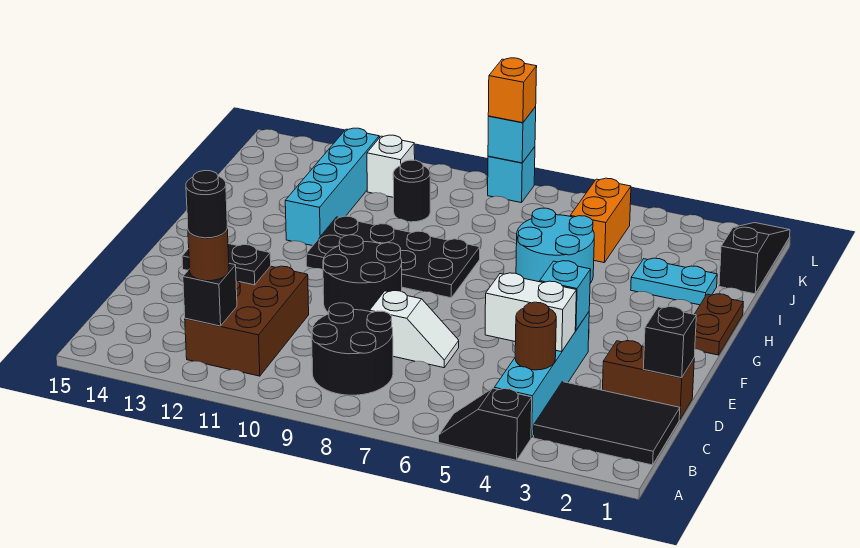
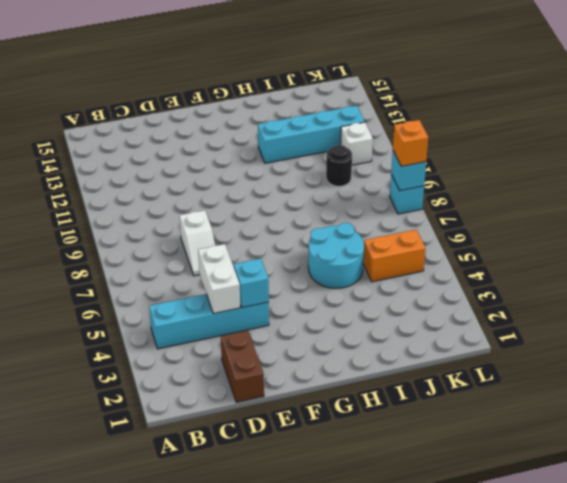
none -> black 1x2 slope [439,388,532,460]
none -> black 2x3 tile [534,382,680,465]
none -> black 2x2 round brick [312,303,393,395]

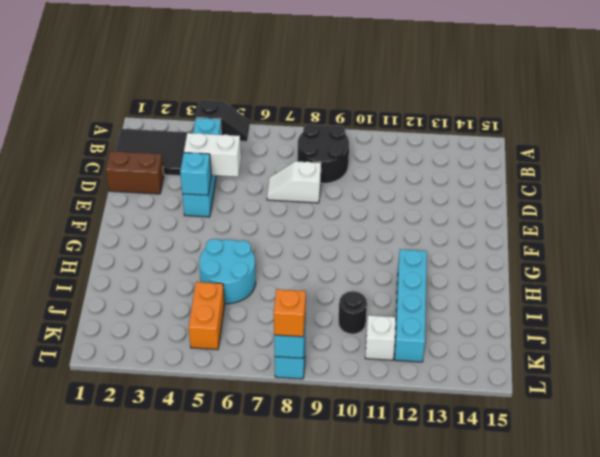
none -> brown 2x3 brick [185,266,309,376]
none -> black 2x2 round brick [323,235,402,313]
none -> brown 1x2 plate [694,294,743,355]

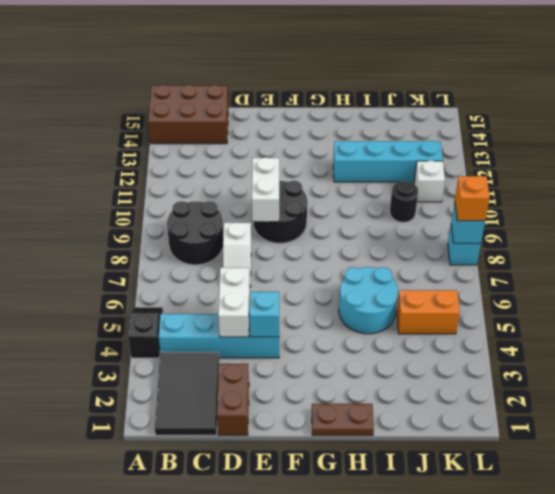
brown 2x3 brick [148,85,228,144] -> brown 2x3 brick moved to [185,266,309,376]
white 1x2 brick [252,157,279,222] -> none
none -> black 2x4 plate [306,216,480,298]
none -> cyan 1x2 plate [631,258,717,305]
none -> black 1x3 slope [719,223,790,294]

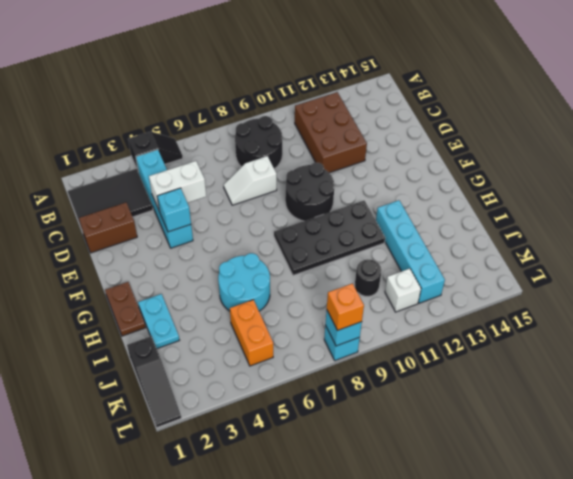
cyan 1x2 plate [138,294,179,349] -> cyan 1x2 plate turned to [631,258,717,305]
none -> black 1x1 brick [183,263,237,326]
none -> brown 1x1 round brick [515,302,556,370]
none -> black 1x1 brick [643,307,696,378]

